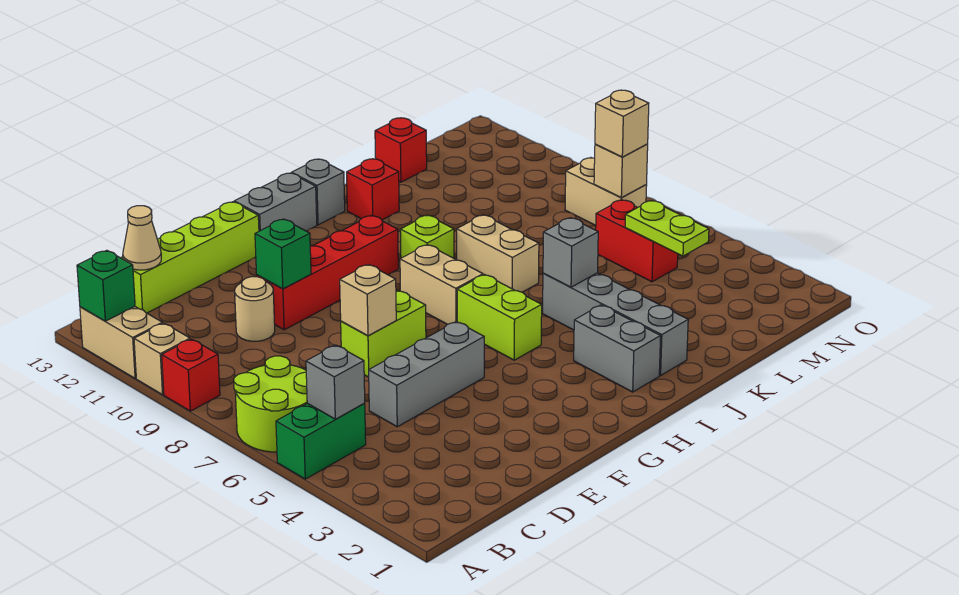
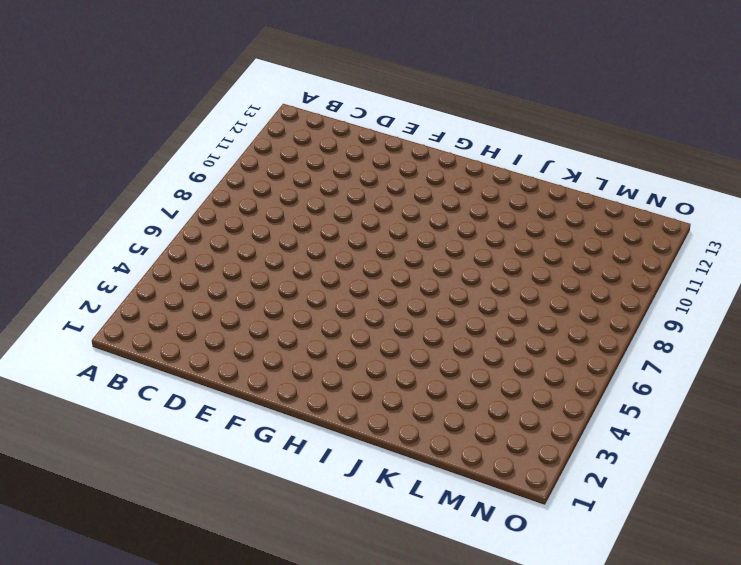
none -> green 1x2 brick [276,404,366,479]
none -> lime 2x2 round brick [234,356,308,452]
none -> red 1x1 brick [162,339,220,411]
none -> tan 1x1 brick [134,323,190,395]

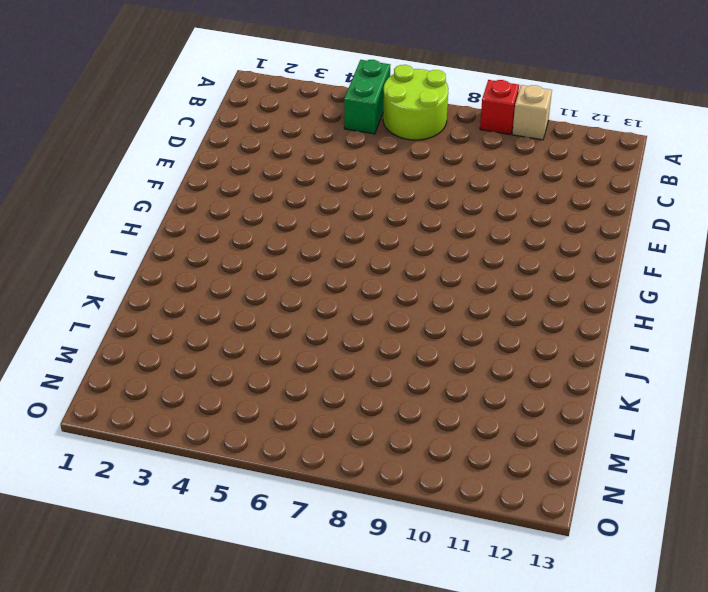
none -> tan 1x2 brick [80,307,163,378]
none -> lime 1x4 brick [121,202,259,313]
none -> grey 1x3 brick [369,322,484,427]
none -> tan 1x1 round brick [235,277,275,341]

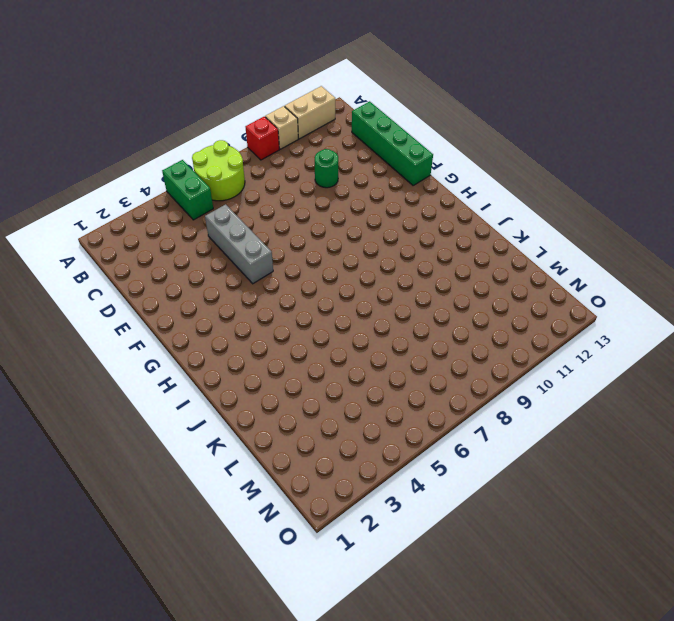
green 1x4 brick [352,101,433,185] -> lime 1x4 brick [121,202,259,313]
green 1x1 round brick [315,149,338,188] -> tan 1x1 round brick [235,277,275,341]
none -> lime 1x2 brick [341,290,426,377]
none -> red 1x4 brick [257,215,398,330]
none -> grey 1x2 brick [234,173,317,231]
none -> lime 1x2 brick [457,275,542,360]

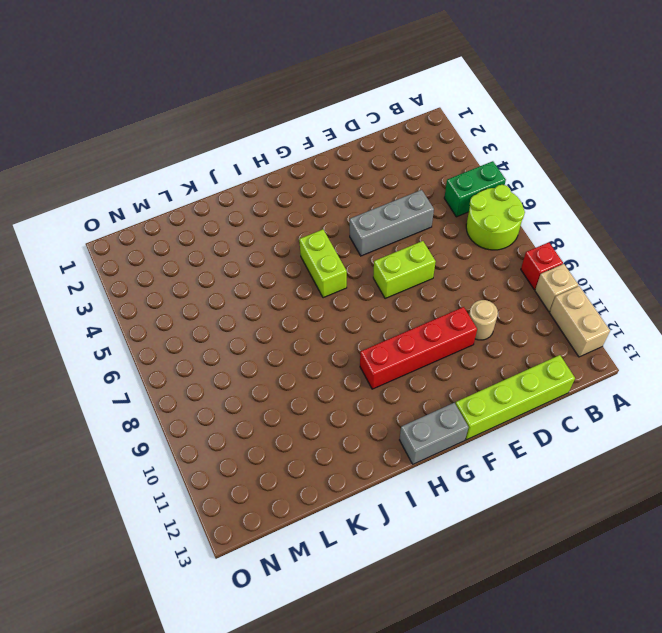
none -> tan 1x2 brick [400,245,483,324]
none -> grey 1x2 brick [574,305,661,392]
none -> lime 1x1 brick [400,215,454,258]
none -> grey 1x1 brick [292,159,345,225]

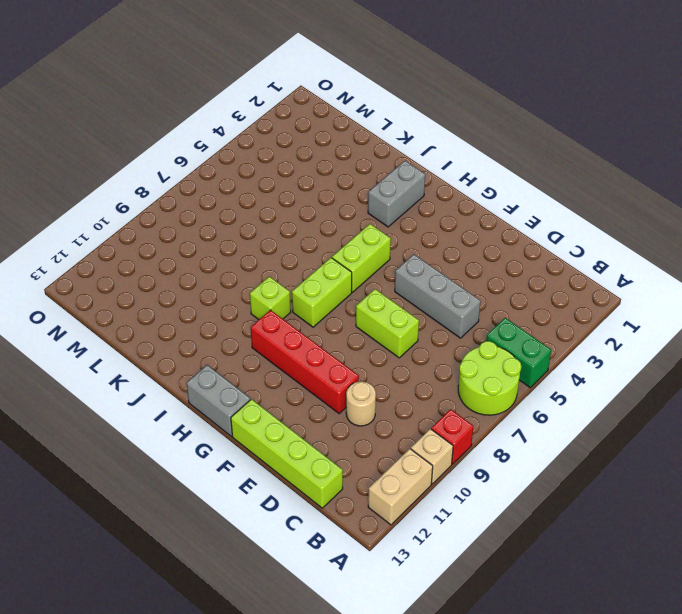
lime 1x2 brick [292,258,352,327] -> tan 1x2 brick [400,245,483,324]
none -> grey 1x1 brick [292,159,345,225]
none -> grey 1x4 brick [543,273,688,375]
none -> tan 1x2 brick [457,215,539,292]
none -> red 1x1 brick [347,159,399,220]

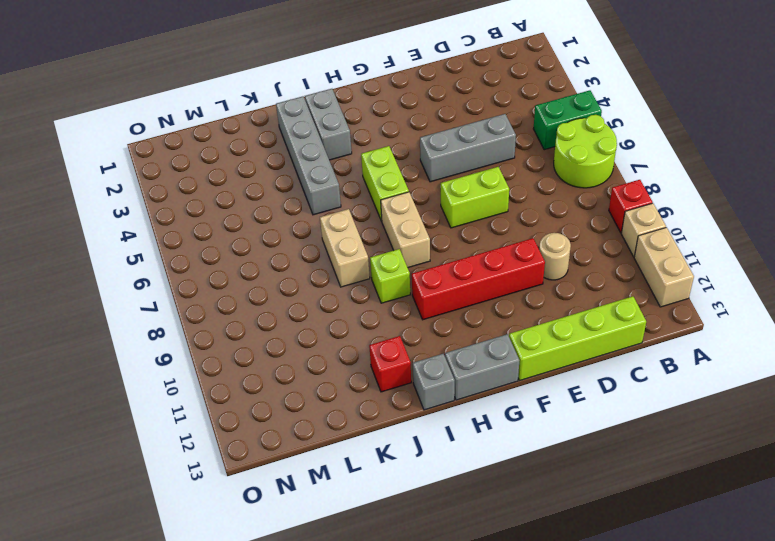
none -> red 1x1 brick [375,118,427,182]
none -> red 1x2 brick [596,200,678,282]
none -> tan 1x2 brick [565,158,647,225]
none -> green 1x1 brick [77,250,135,321]

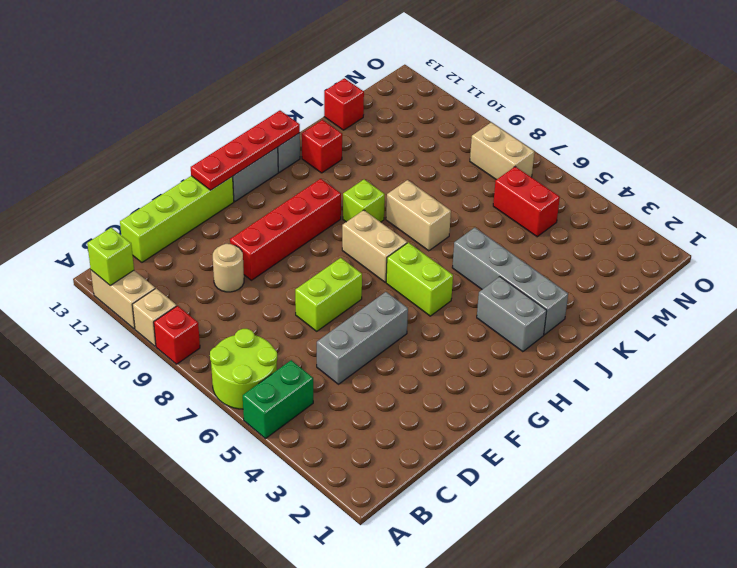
lime 1x1 brick [87,228,134,286] -> green 1x1 brick [77,250,135,321]
red 1x4 plate [191,111,300,190] -> none
none -> grey 1x1 brick [306,345,365,419]
none -> tan 1x1 cone [123,206,161,270]
none -> tan 1x1 brick [340,265,396,336]
none -> green 1x1 brick [255,219,311,289]

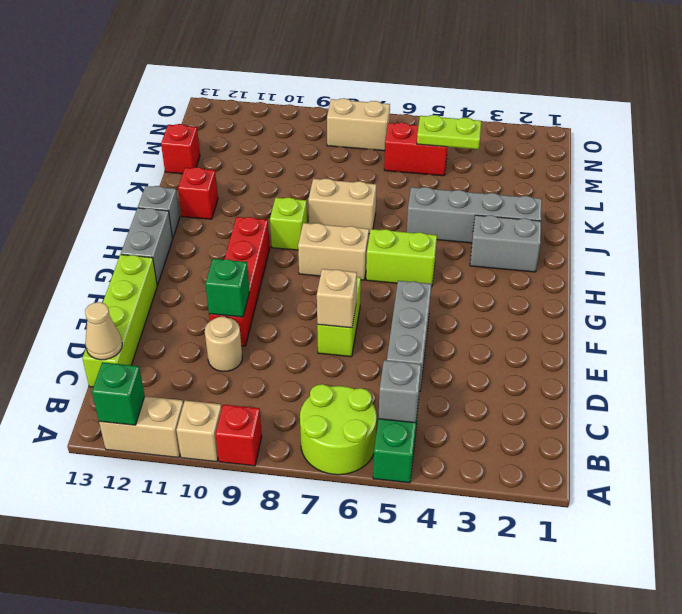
none -> grey 1x1 brick [543,218,598,287]
none -> tan 1x1 brick [594,144,648,198]
none -> tan 1x1 brick [595,90,649,157]

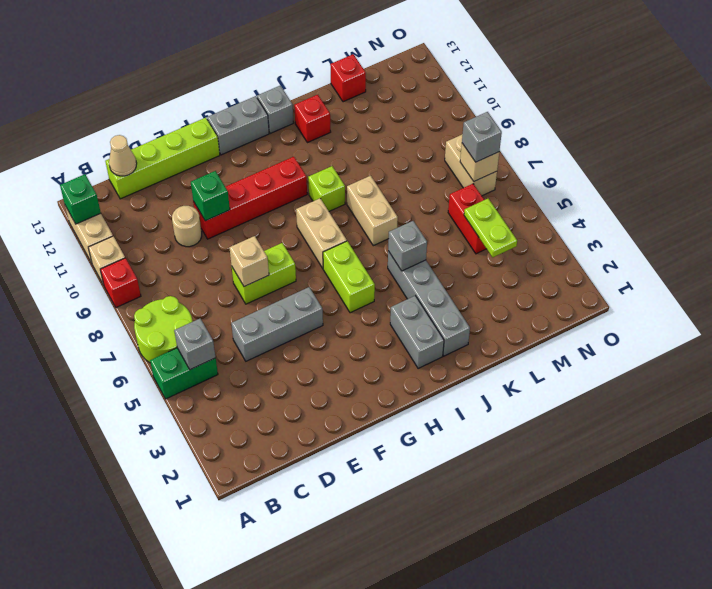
grey 1x1 brick [462,112,502,162] -> tan 1x1 brick [595,90,649,157]

